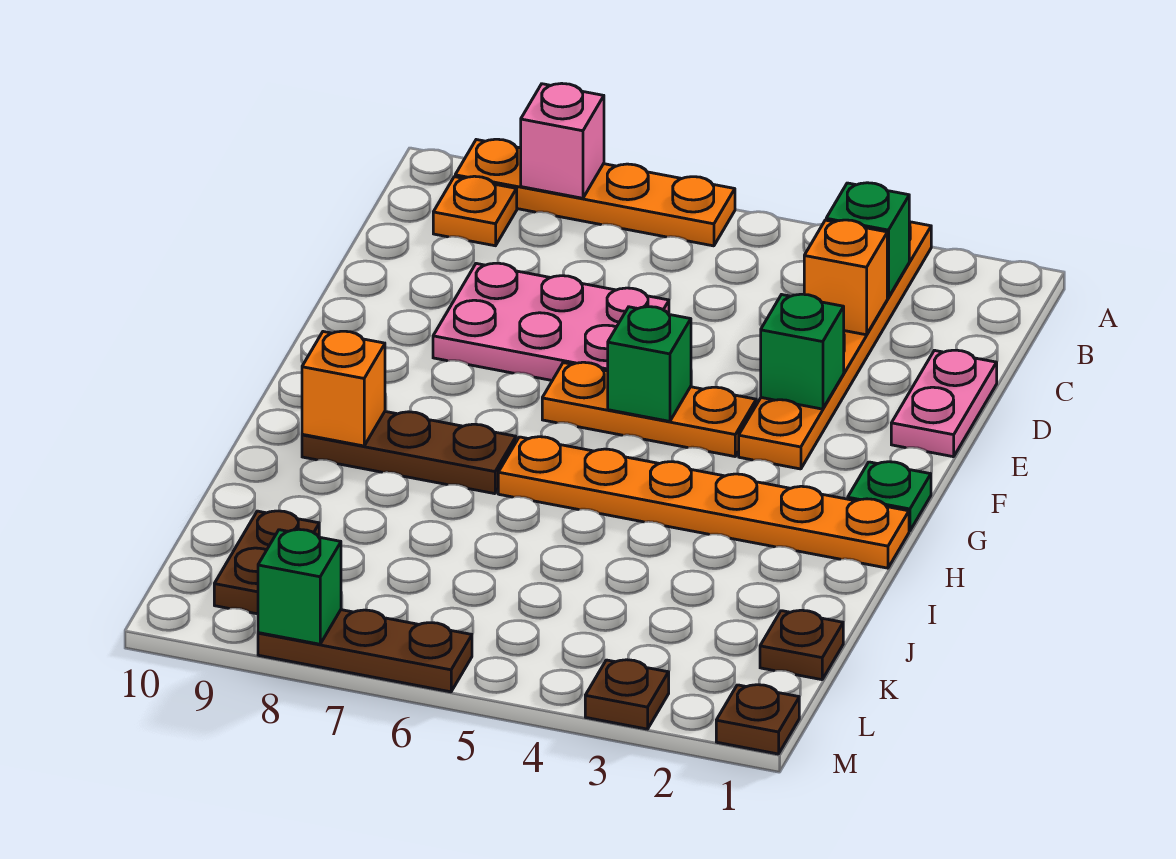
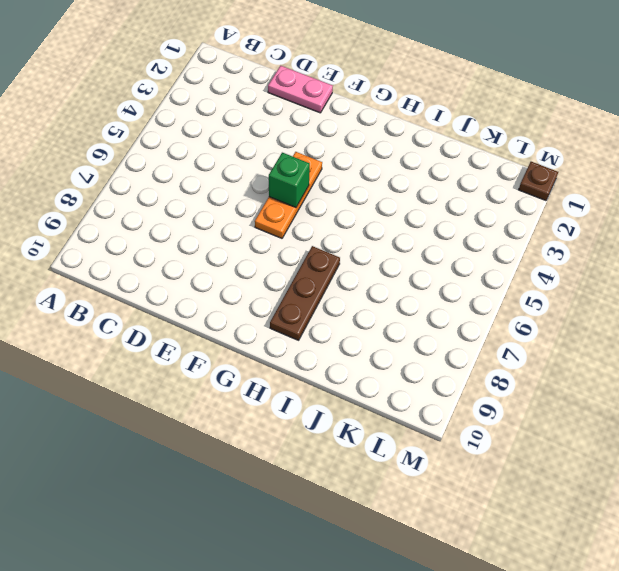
none -> orange 1x6 plate [739,222,931,469]
none -> orange 1x4 plate [455,139,735,246]
none -> orange 1x1 plate [433,176,517,246]

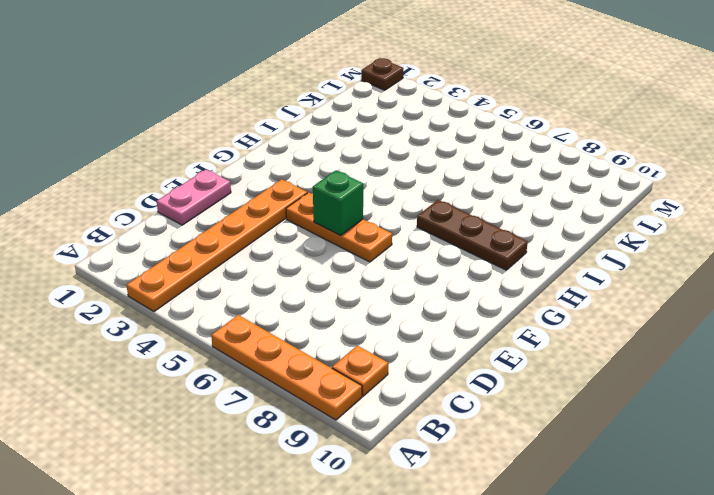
none -> pink 2x3 plate [433,263,669,380]
none -> green 1x1 plate [848,462,931,531]
none -> orange 1x6 plate [498,437,909,568]

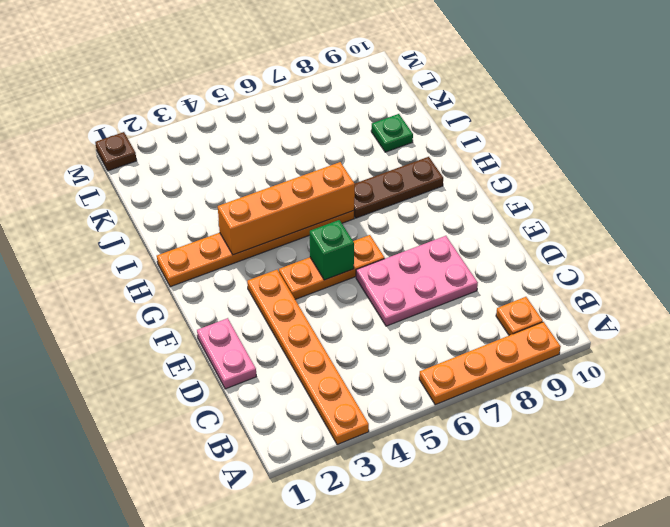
orange 1x4 brick [218,162,355,255] -> none
green 1x1 plate [371,114,413,152] -> green 1x1 plate moved to [848,462,931,531]
none -> brown 1x1 plate [760,610,843,680]
none -> brown 1x2 plate [214,511,319,614]
none -> brown 1x1 plate [585,660,669,729]

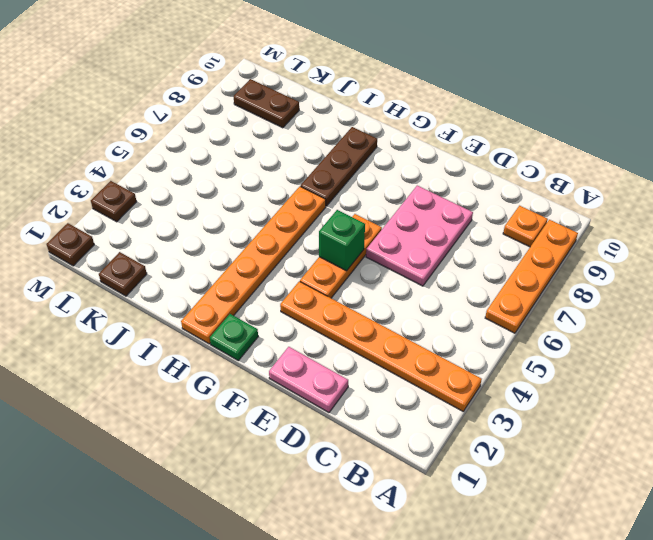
none -> brown 1x3 plate [258,610,472,692]
none -> pink 1x1 brick [521,83,604,198]
none -> green 1x1 brick [826,183,909,298]

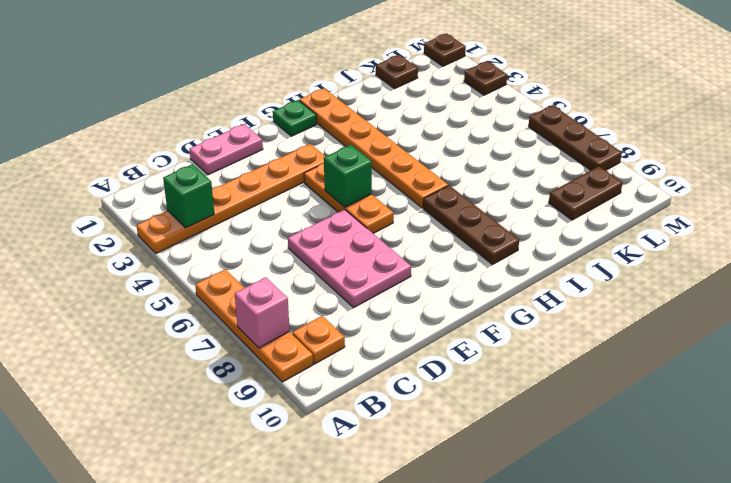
none -> orange 1x1 brick [804,220,887,335]
none -> green 1x1 brick [761,294,844,409]
none -> orange 1x1 brick [302,331,385,446]

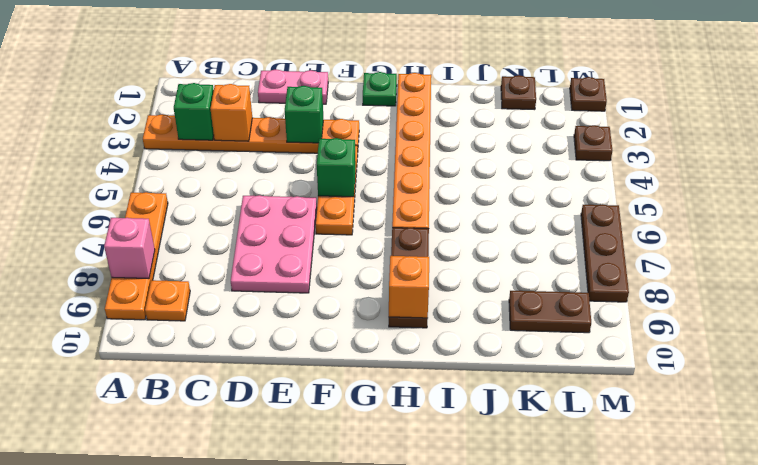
none -> green 1x1 brick [258,529,341,644]

